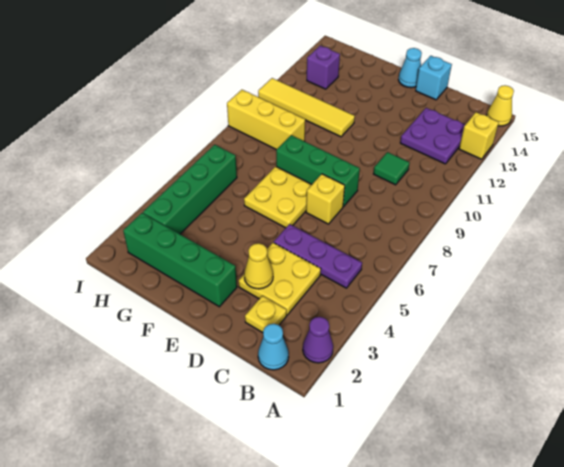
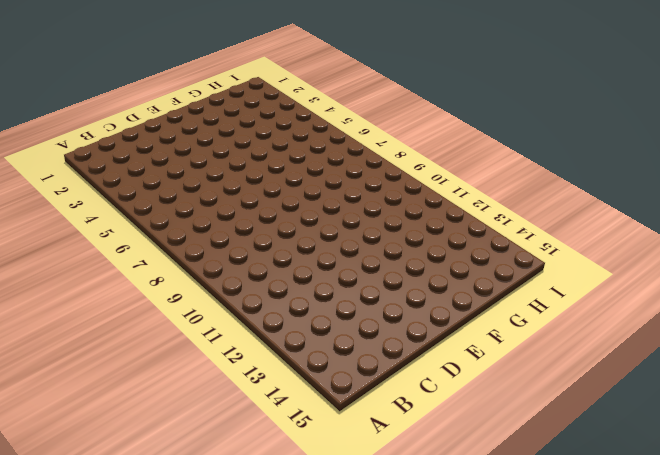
none -> purple 1x1 cone [303,317,333,363]
none -> yellow 1x1 brick [459,112,499,159]
none -> yellow 1x1 cone [487,85,514,126]

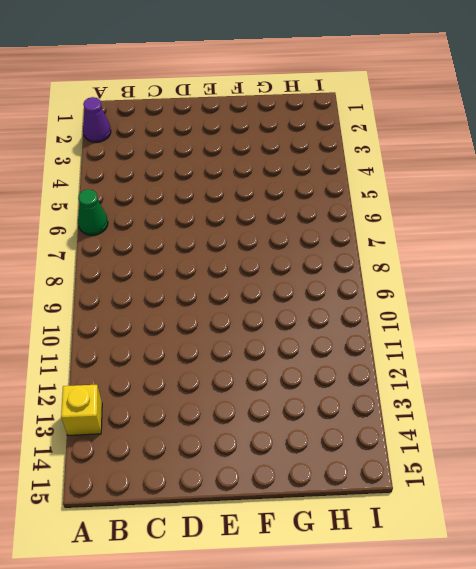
green 1x1 cone [78,189,108,235] -> none
none -> yellow 1x1 cone [487,85,514,126]
none -> cyan 1x1 cone [258,324,289,370]
none -> purple 1x3 plate [274,224,362,288]

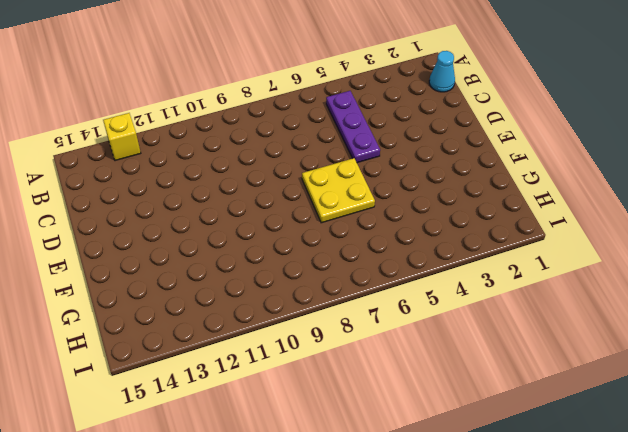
none -> purple 1x1 cone [303,317,333,363]
none -> yellow 1x1 cone [487,85,514,126]
none -> purple 2x2 plate [400,108,465,164]

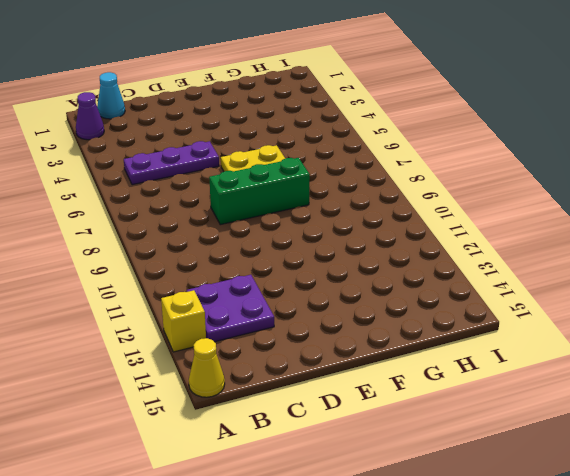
none -> yellow 1x1 plate [245,296,287,333]
none -> yellow 2x2 plate [239,243,321,315]
none -> green 1x1 tile [374,152,410,185]

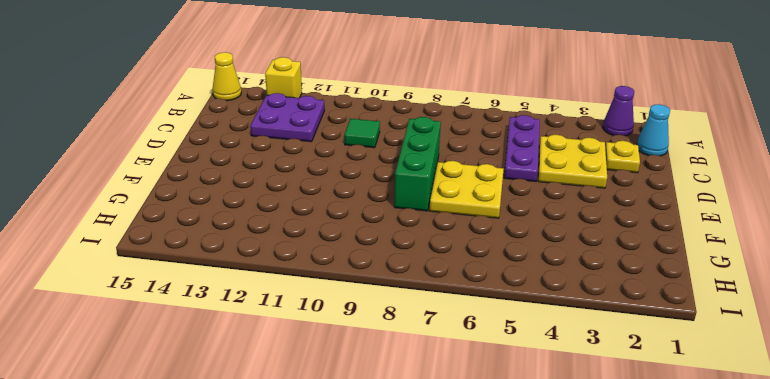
none -> yellow 1x1 brick [306,174,345,224]
none -> cyan 1x1 brick [416,56,452,100]
none -> green 1x4 brick [123,213,237,307]

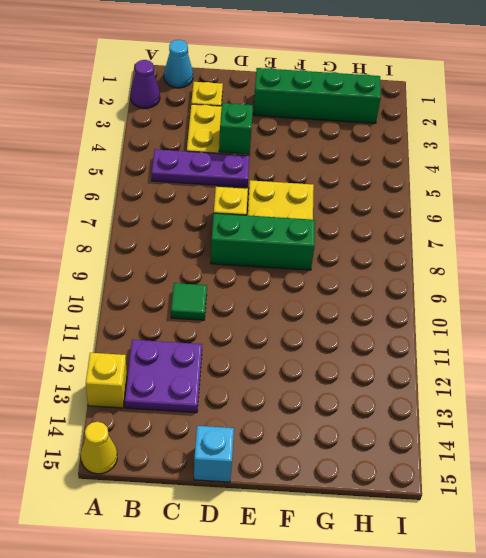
green 1x1 brick [219,103,253,154] -> none
none -> cyan 1x1 cone [398,48,422,88]
none -> yellow 1x4 tile [258,78,355,137]
none -> yellow 1x3 brick [227,90,305,150]

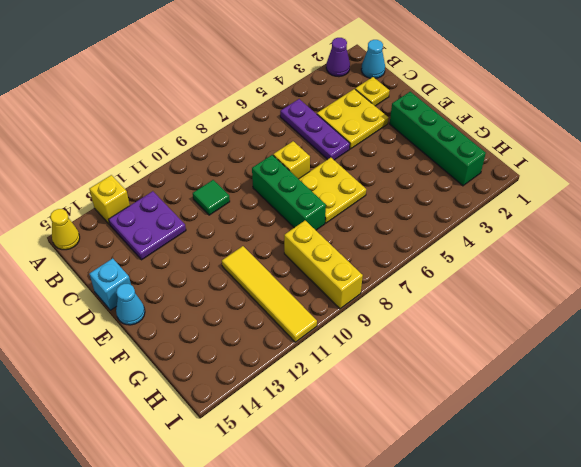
none -> green 1x4 brick [143,145,237,234]
none -> purple 1x1 brick [307,46,340,89]
none -> yellow 1x1 cone [244,243,273,289]

